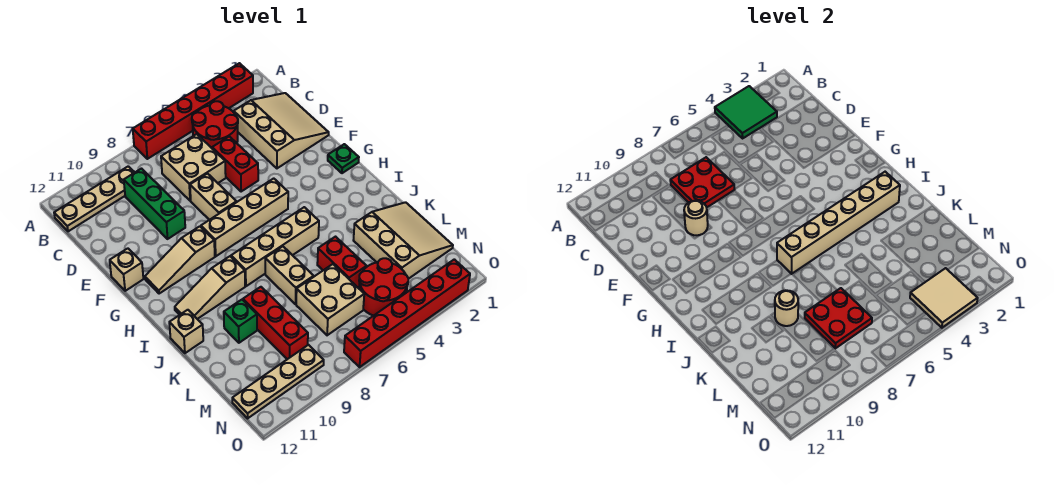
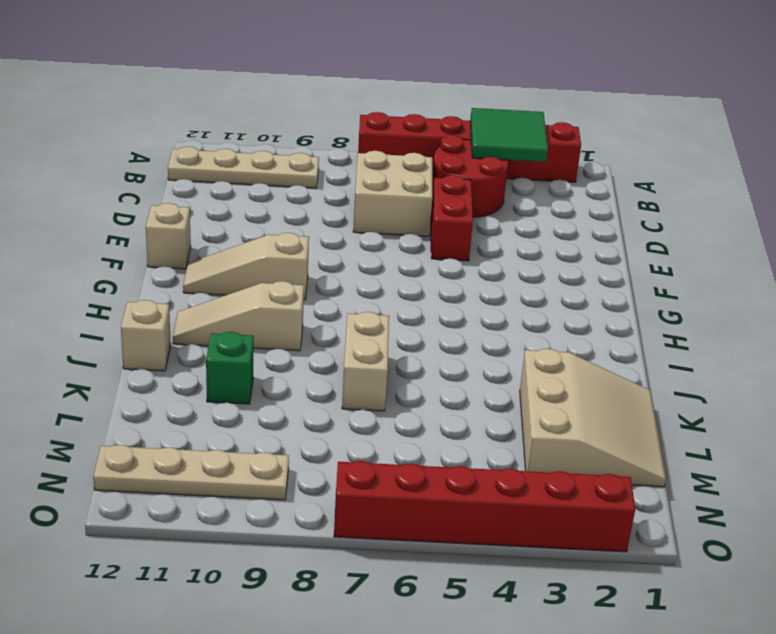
none -> tan 3x3 slope [234,93,329,168]
none -> green 1x3 brick [124,169,185,239]
none -> tan 1x2 brick [190,174,237,220]
none -> green 1x1 plate [328,144,359,173]

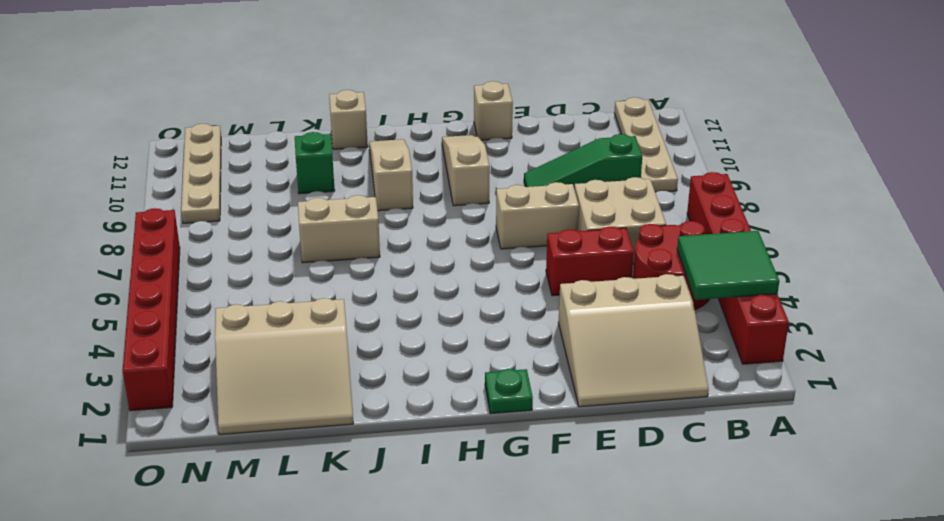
green 1x3 slope [524,134,642,189] -> green 1x3 brick [124,169,185,239]
none -> tan 1x4 brick [201,178,288,256]
none -> tan 1x4 brick [231,207,319,286]
none -> red 1x2 brick [317,237,367,287]
none -> red 1x3 brick [243,287,308,359]

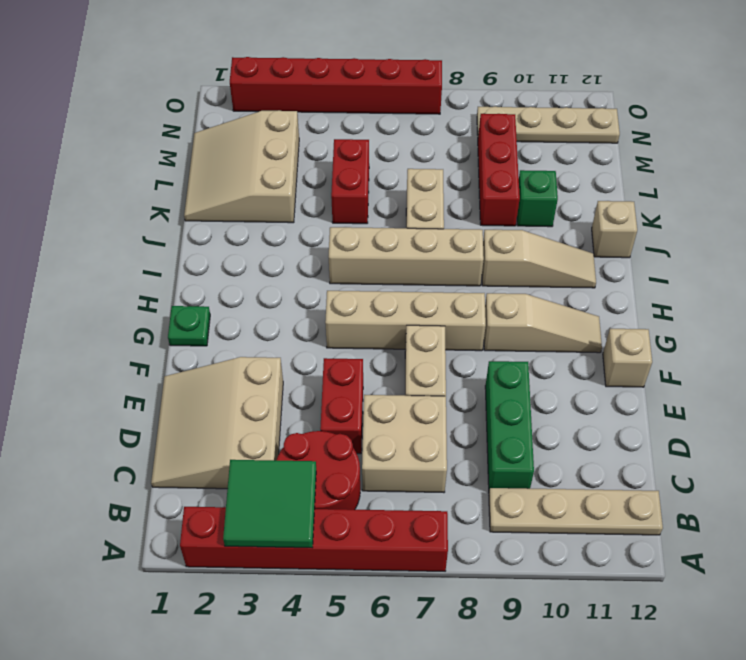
none -> tan 2x2 brick [296,264,364,335]
none -> red 2x2 round brick [359,258,408,316]
none -> red 2x2 plate [670,157,735,208]
none -> tan 1x1 round brick [684,201,708,235]

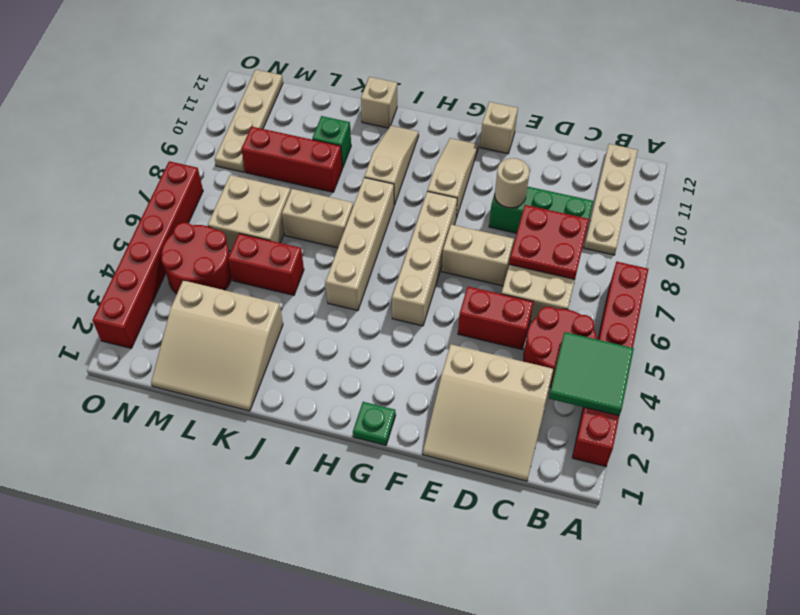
none -> tan 1x6 brick [777,172,900,274]
none -> tan 1x1 round brick [775,290,798,326]
none -> red 2x2 plate [805,288,872,348]
none -> tan 2x2 tile [910,268,978,328]

